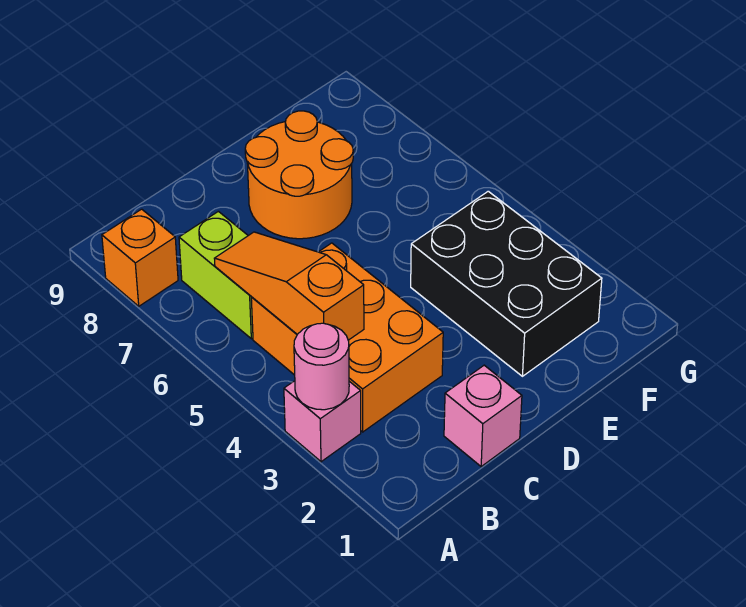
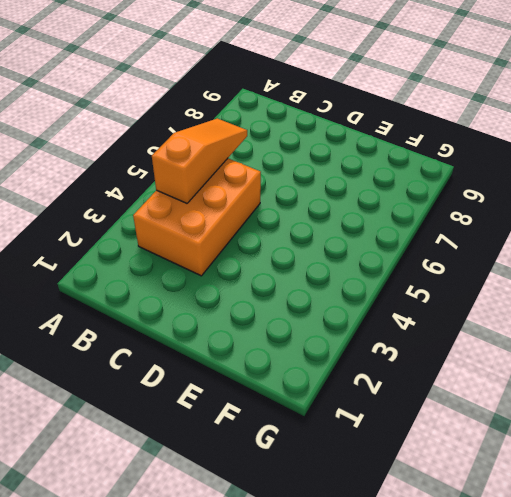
none -> pink 1x1 brick [284,381,361,462]
none -> orange 1x1 brick [102,209,178,306]

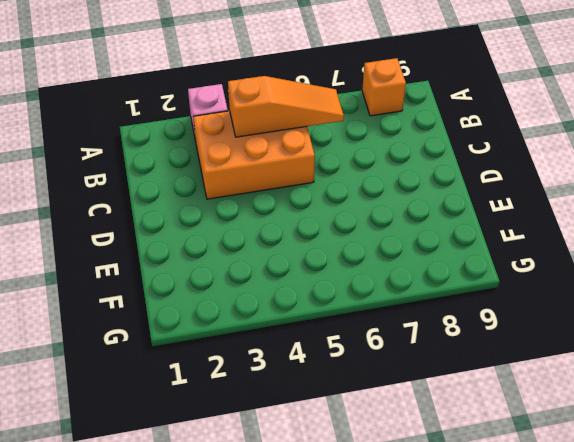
none -> lime 1x2 brick [179,211,253,339]
none -> pink 1x1 brick [444,365,522,466]

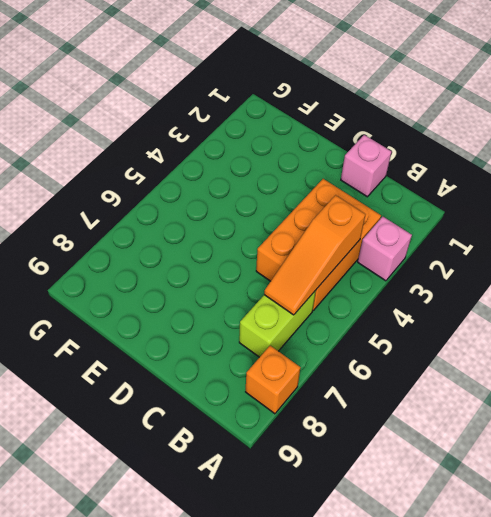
none -> orange 2x2 round brick [245,111,353,239]
none -> black 2x3 brick [411,191,602,376]

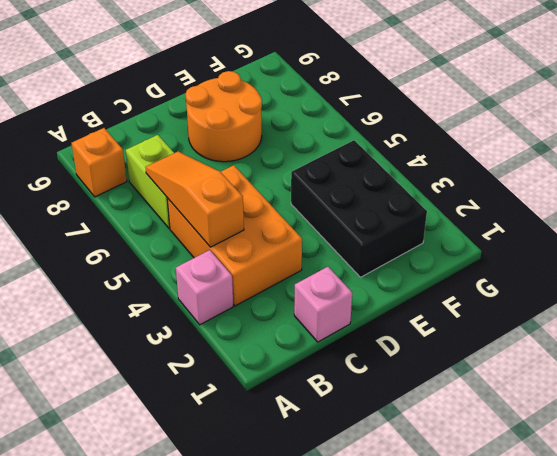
none -> pink 1x1 round brick [294,323,349,410]

